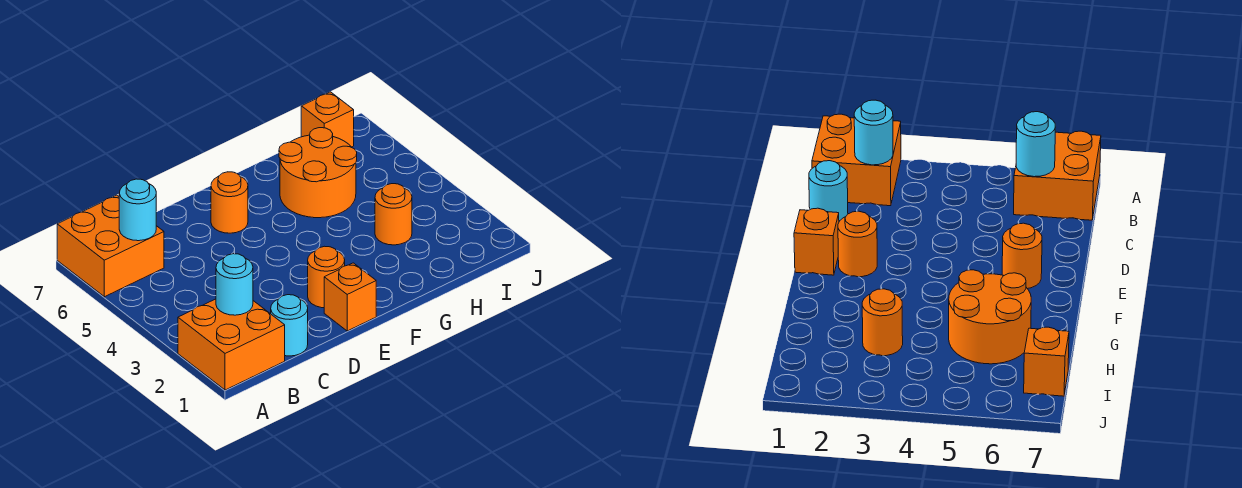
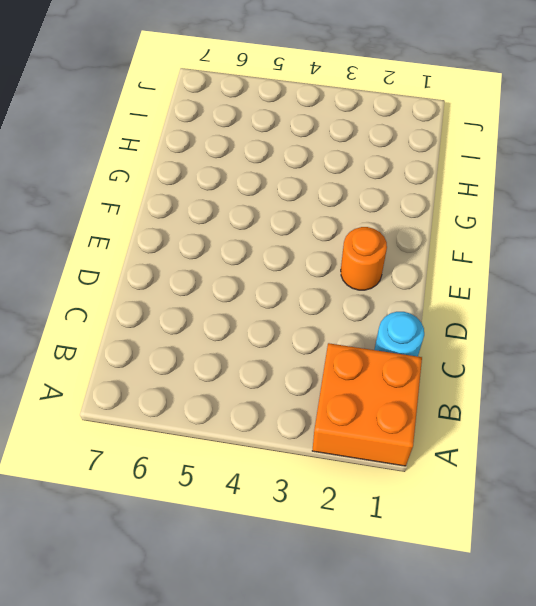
none -> orange 2x2 brick [57,195,164,297]
none -> orange 1x1 brick [324,263,376,331]

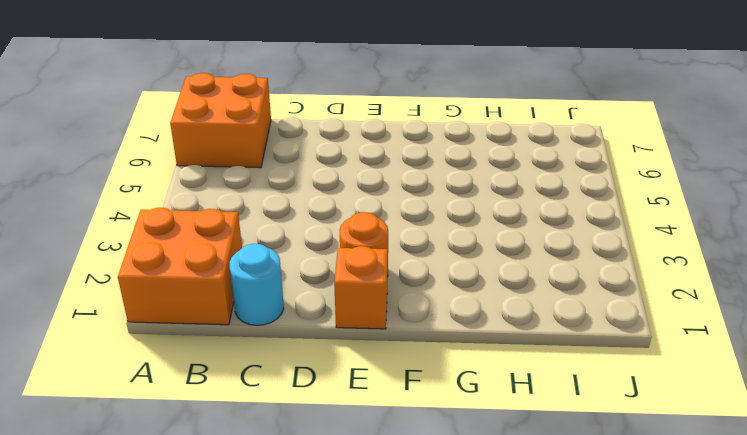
none -> orange 1x1 round brick [211,172,248,233]
none -> orange 2x2 round brick [279,128,357,218]

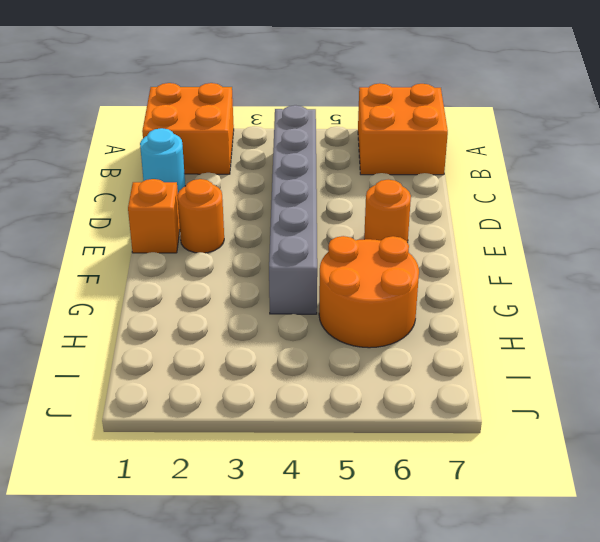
grey 1x6 brick [269,105,317,314] -> none
none -> orange 1x1 round brick [375,184,412,245]
none -> orange 1x1 brick [301,92,354,147]

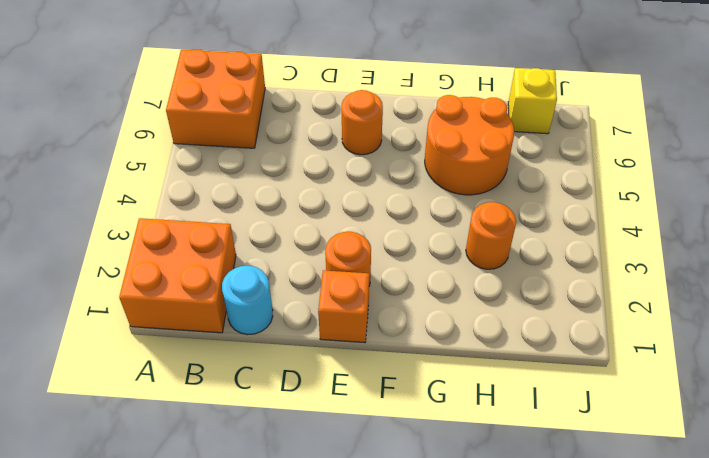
yellow 1x1 brick [508,68,557,134] -> orange 1x1 brick [301,92,354,147]
none -> cyan 1x1 round brick [216,254,253,315]
none -> cyan 1x1 round brick [119,179,156,241]

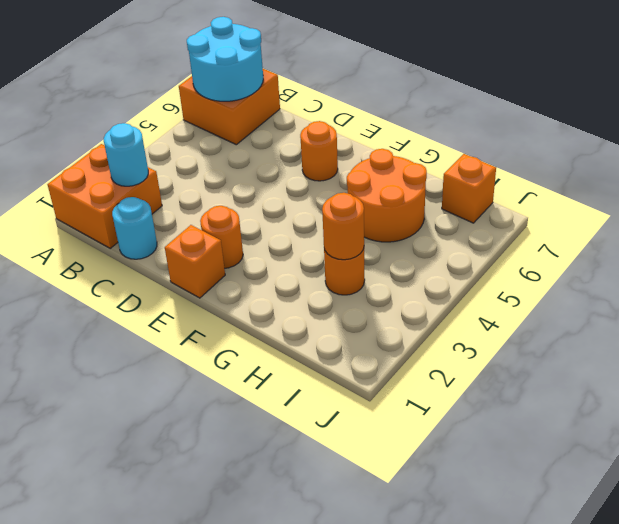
cyan 2x2 round brick [187,17,263,101] -> cyan 1x1 round brick [119,179,156,241]
orange 1x1 round brick [322,193,364,260] -> none

